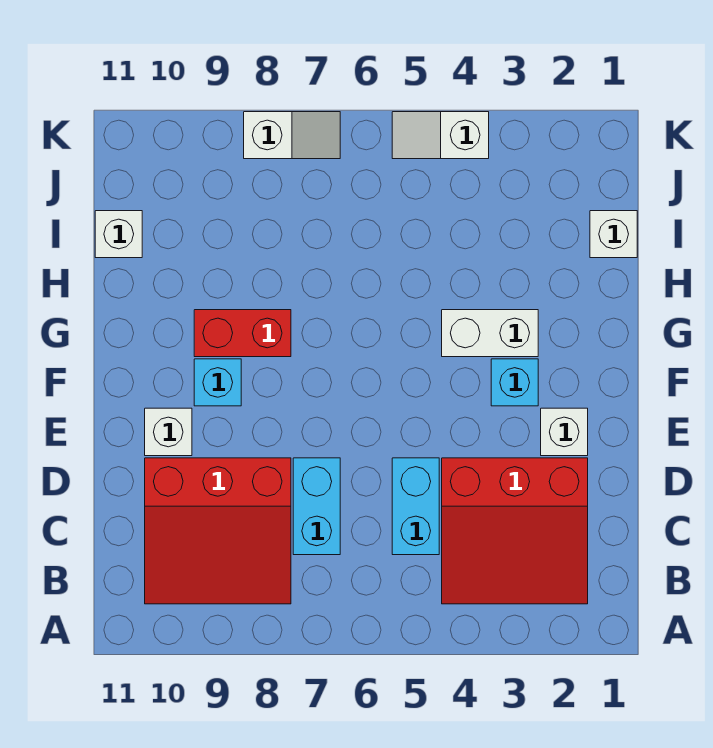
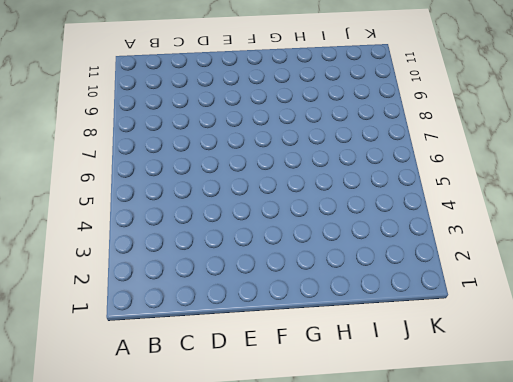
none -> red 3x3 slope [442,458,588,604]
none -> red 3x3 slope [145,458,291,604]
none -> cyan 1x2 brick [392,458,439,555]

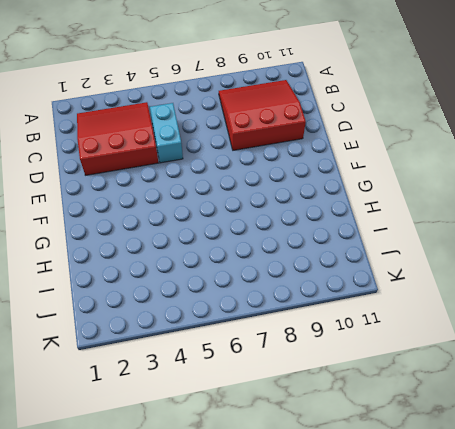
none -> cyan 1x2 brick [293,458,340,555]
none -> white 1x1 brick [541,408,588,456]
none -> white 1x1 brick [145,408,192,456]

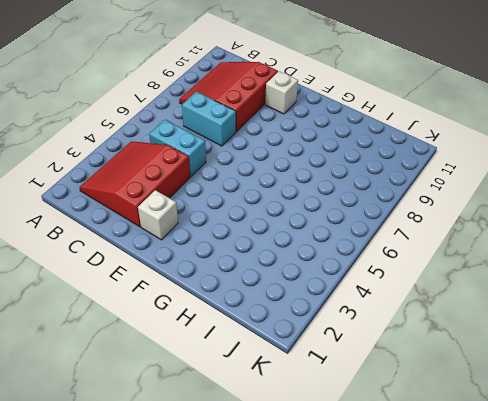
none -> cyan 1x1 brick [491,359,538,406]
none -> cyan 1x1 brick [194,359,241,406]
none -> white 1x2 brick [442,310,538,357]

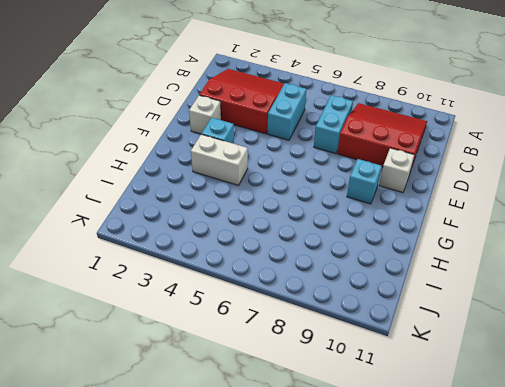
none -> red 1x2 brick [194,310,291,357]
none -> white 1x1 brick [590,211,637,258]
none -> white 1x1 brick [95,211,142,258]

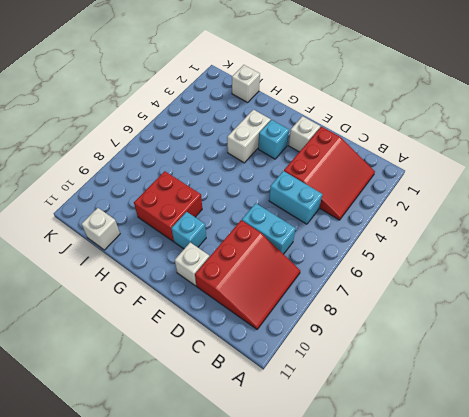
red 2x2 brick [134,171,202,241] -> red 1x2 brick [194,310,291,357]
none -> white 1x2 slope [392,112,489,159]
none -> white 1x2 slope [244,112,340,159]

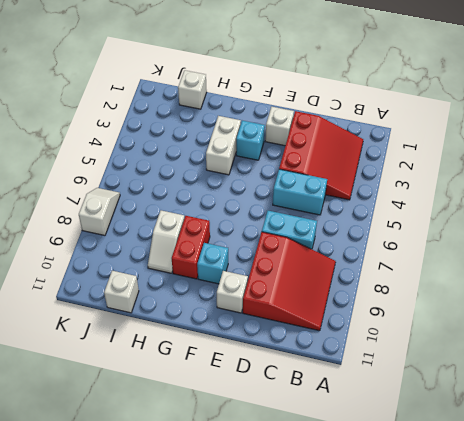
white 1x2 slope [148,210,184,273] -> white 1x2 slope moved to [392,112,489,159]

